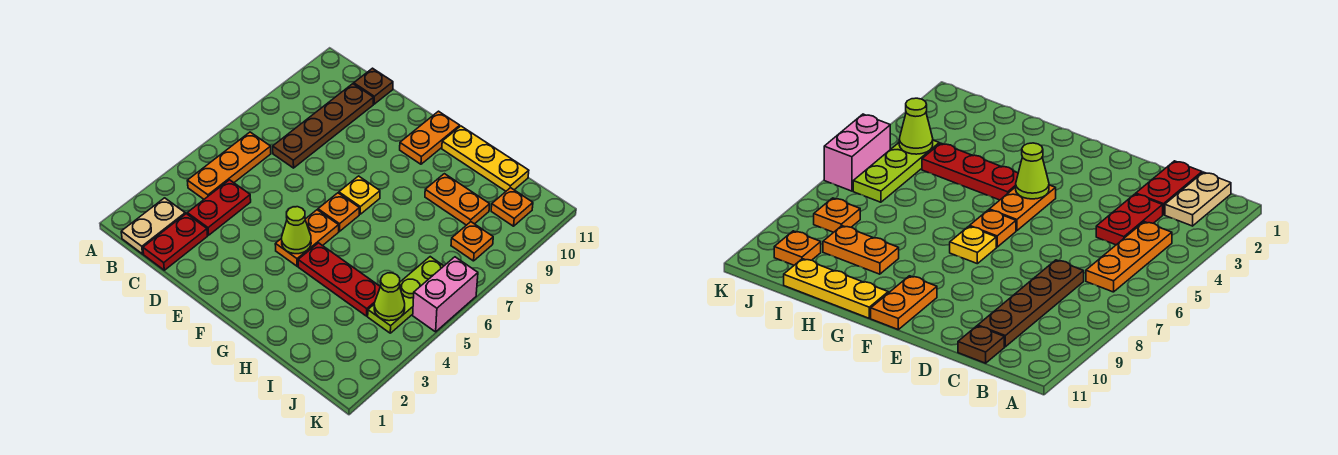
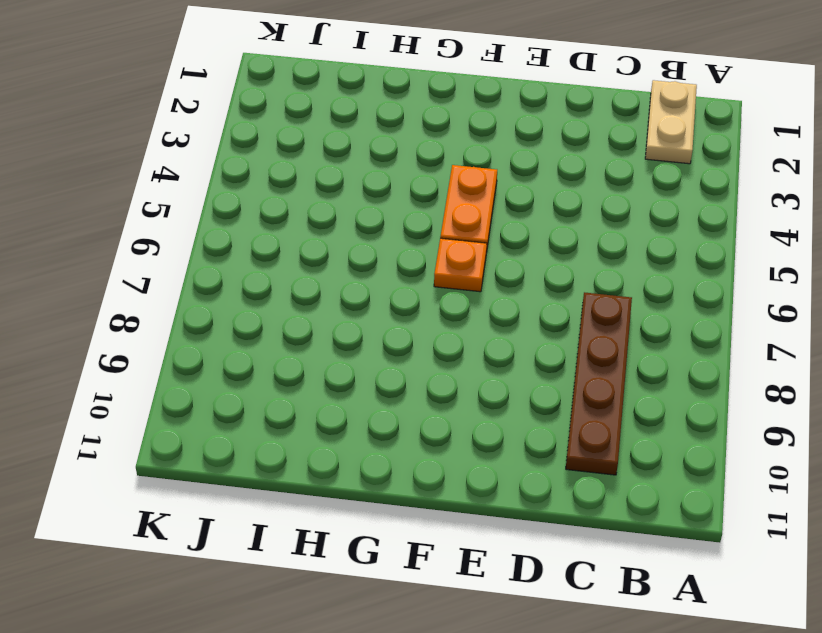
none -> orange 1x3 plate [187,132,271,199]
none -> red 1x2 plate [143,214,208,270]
none -> red 1x2 plate [187,180,251,235]

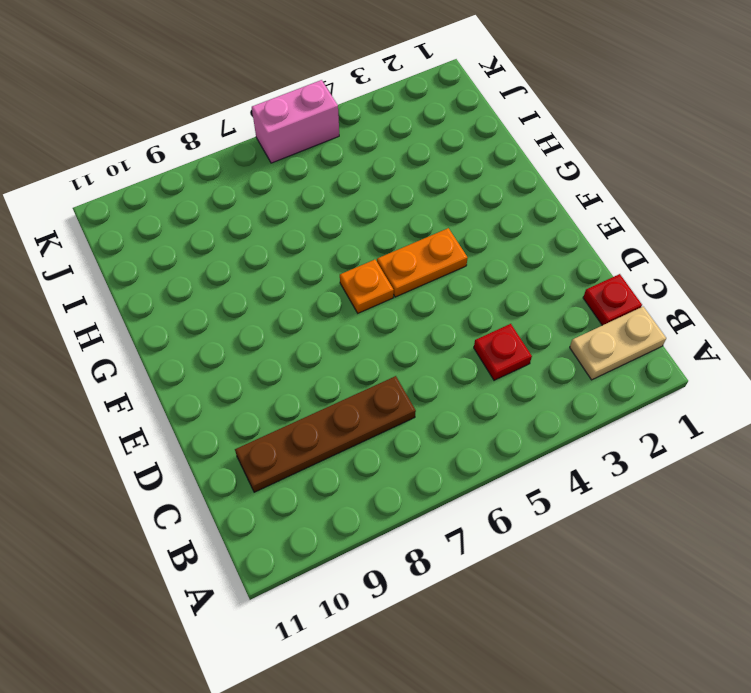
red 1x1 plate [583,274,642,325] -> red 1x2 plate [143,214,208,270]
red 1x1 plate [474,324,532,380] -> red 1x2 plate [187,180,251,235]
none -> orange 1x3 plate [187,132,271,199]
none -> brown 1x1 plate [354,68,393,104]
none -> yellow 1x1 plate [339,176,380,214]

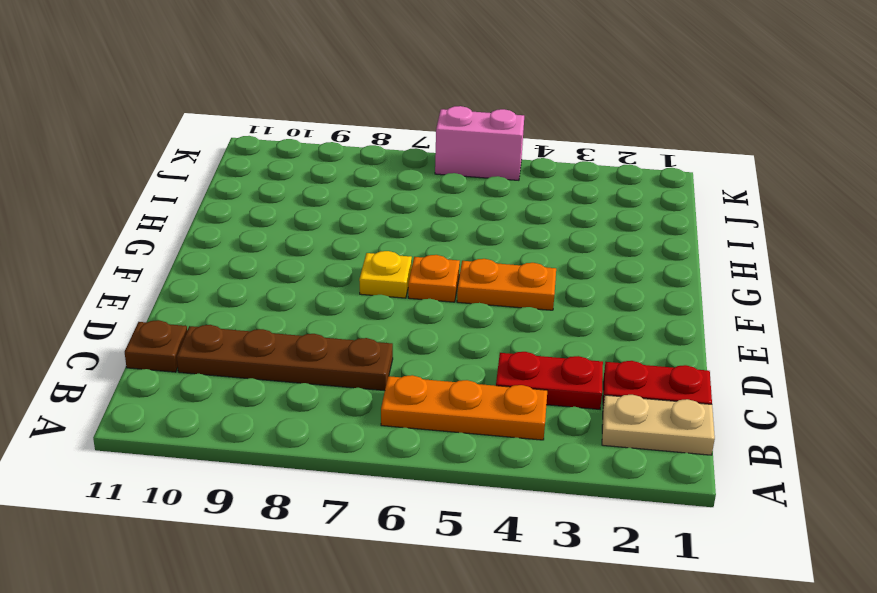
none -> orange 1x2 plate [400,111,460,164]
none -> red 1x3 plate [298,243,380,316]
none -> yellow 1x3 plate [442,126,529,191]

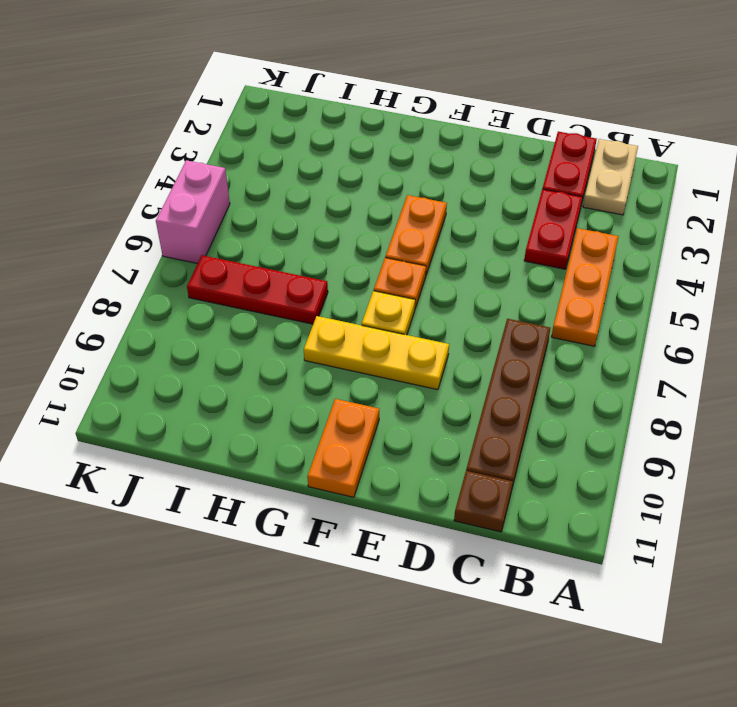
yellow 1x3 plate [304,316,449,390] -> yellow 1x3 plate moved to [442,126,529,191]
red 1x3 plate [187,255,328,324] -> red 1x3 plate moved to [298,243,380,316]
none -> orange 1x2 plate [425,174,490,225]
none -> lime 1x3 plate [368,257,443,333]
none -> orange 1x1 plate [451,222,493,261]

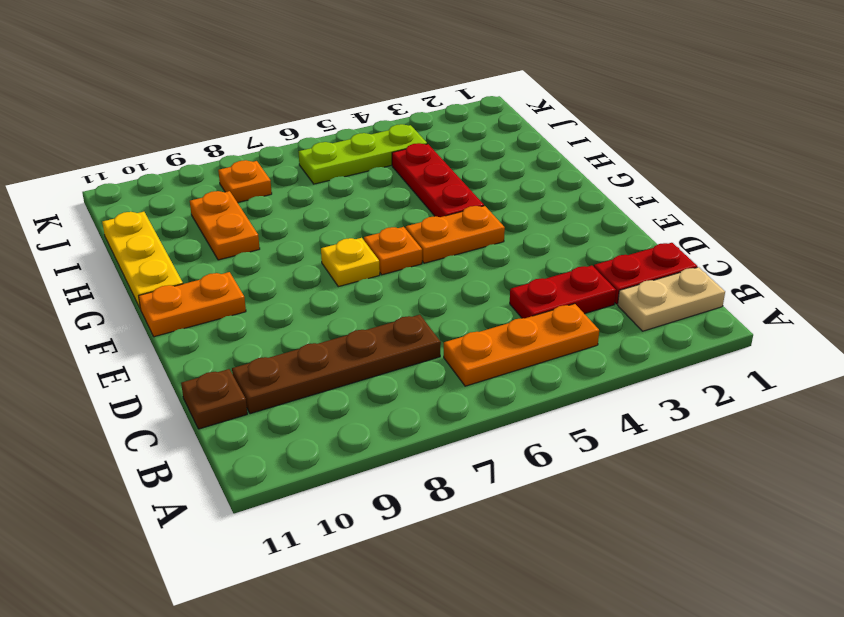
none -> orange 1x1 plate [491,188,533,226]
none -> pink 1x2 brick [413,257,478,332]
none -> lime 1x1 cone [282,207,311,254]

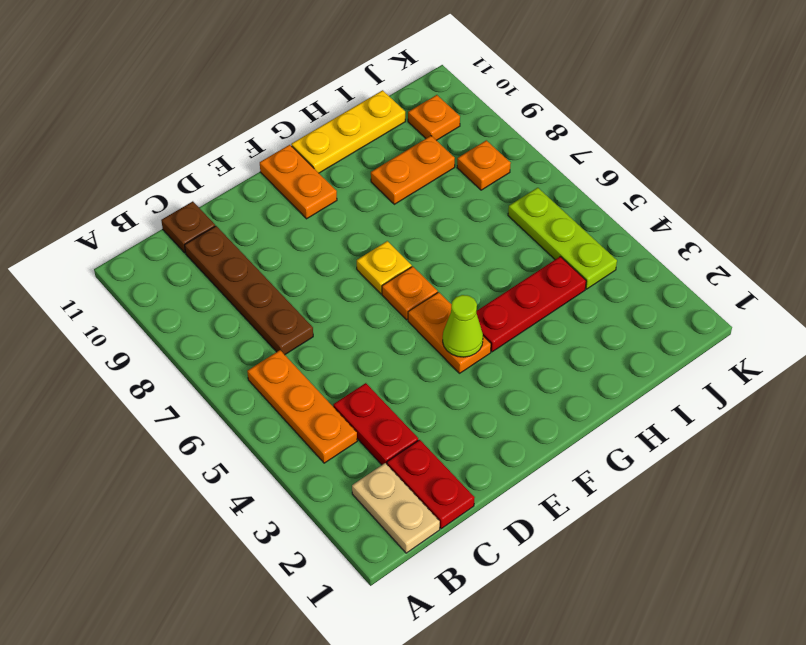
none -> pink 1x2 brick [413,257,478,332]
none -> lime 1x1 cone [374,273,405,321]

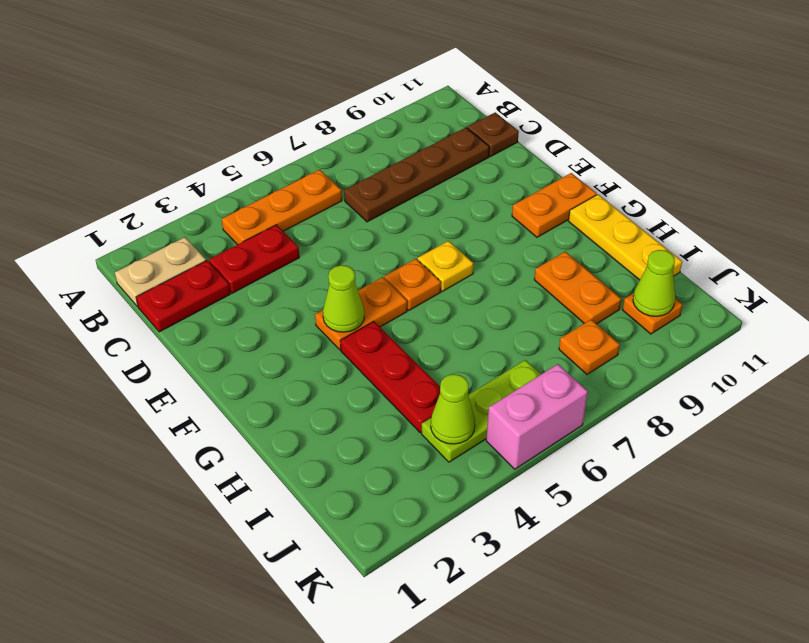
lime 1x1 cone [633,250,675,316] -> none

